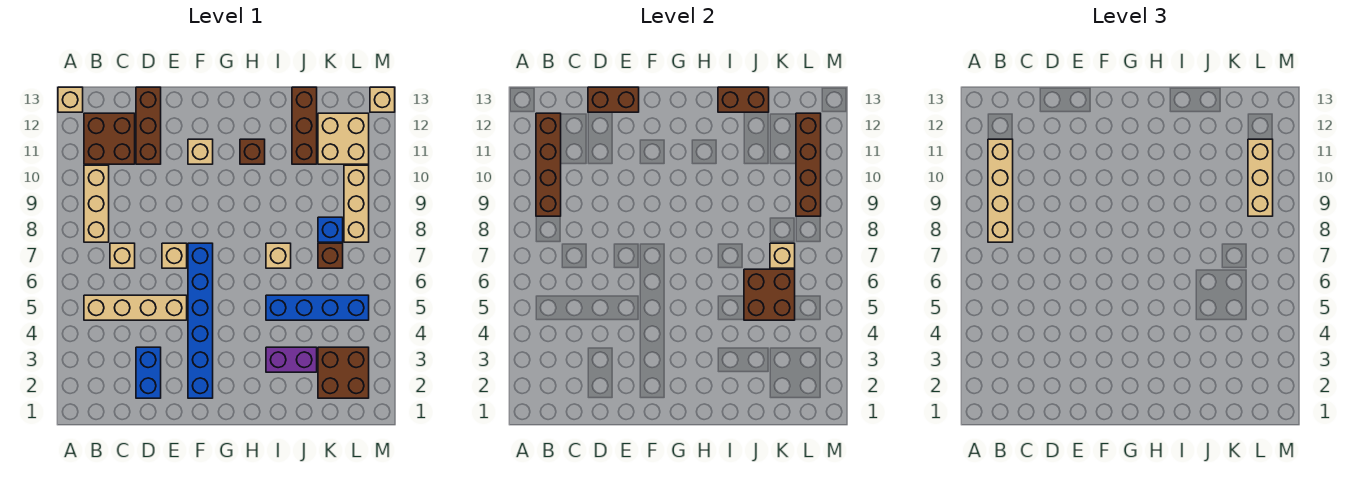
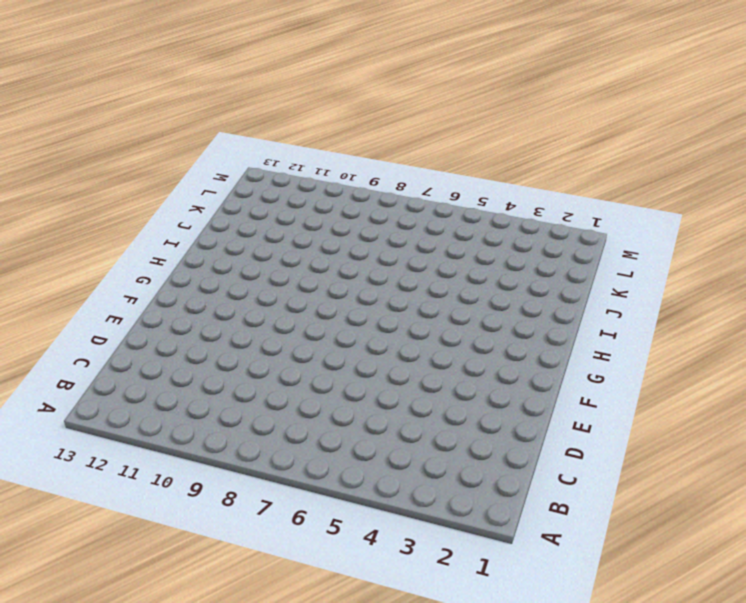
none -> tan 1x1 brick [58,87,83,112]
none -> tan 1x4 brick [84,295,187,320]
none -> tan 1x3 brick [84,165,109,242]

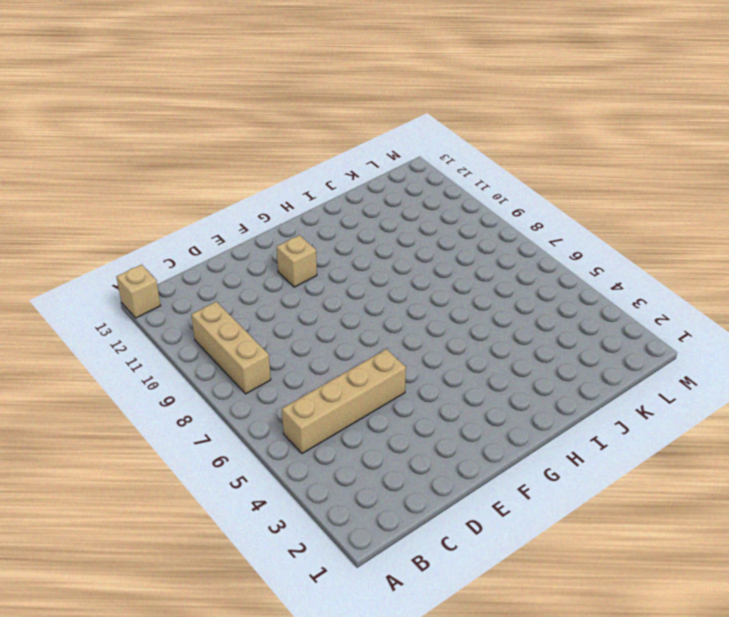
none -> brown 2x2 brick [84,113,135,164]
none -> tan 1x1 brick [110,243,135,268]
none -> blue 1x2 brick [136,347,161,398]

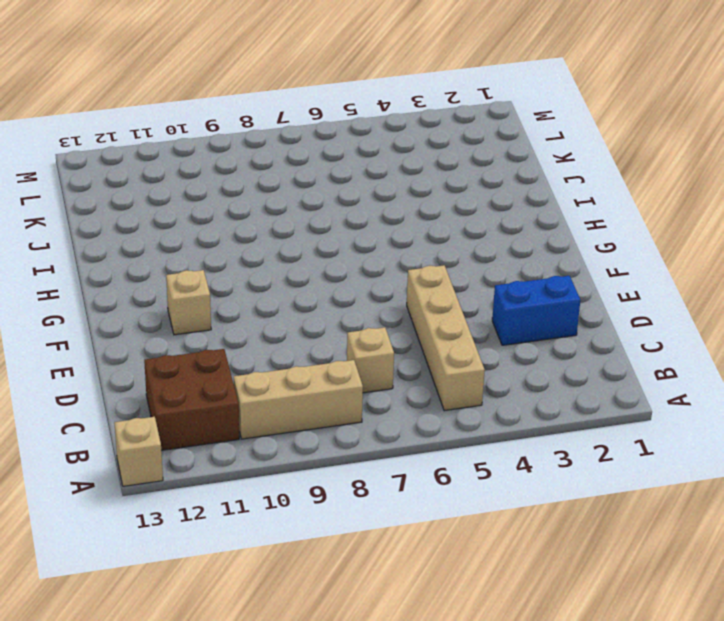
none -> brown 1x3 brick [136,87,161,164]
none -> tan 1x1 brick [162,243,187,268]
none -> blue 1x6 brick [188,243,213,398]

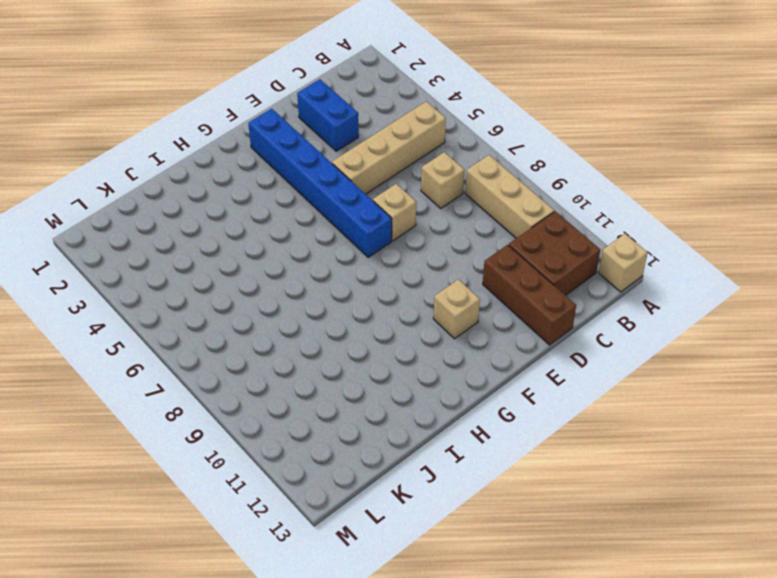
none -> brown 1x1 brick [240,139,265,164]
none -> purple 1x2 brick [266,347,317,372]
none -> blue 1x4 brick [266,295,369,320]

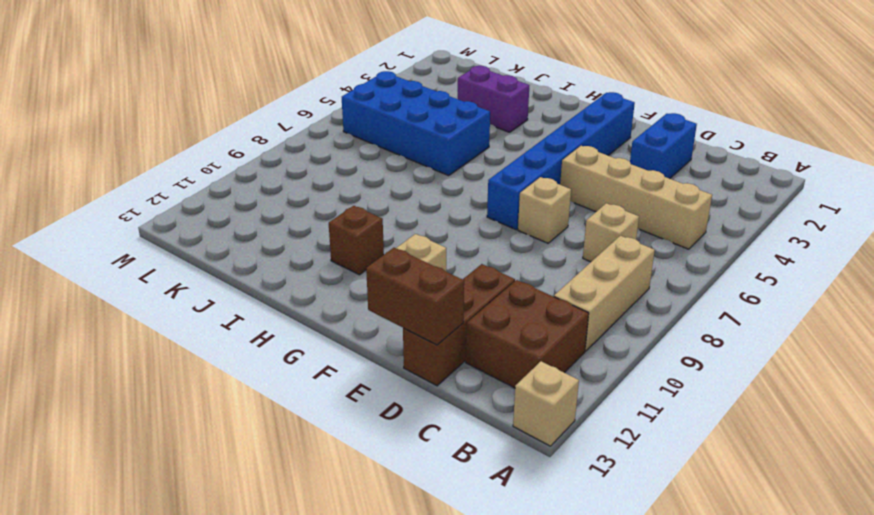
blue 2x4 brick [342,71,490,175] -> blue 1x4 brick [266,295,369,320]
none -> tan 1x1 brick [266,243,291,268]
none -> brown 1x3 brick [292,87,317,164]
none -> brown 2x2 brick [318,347,369,398]

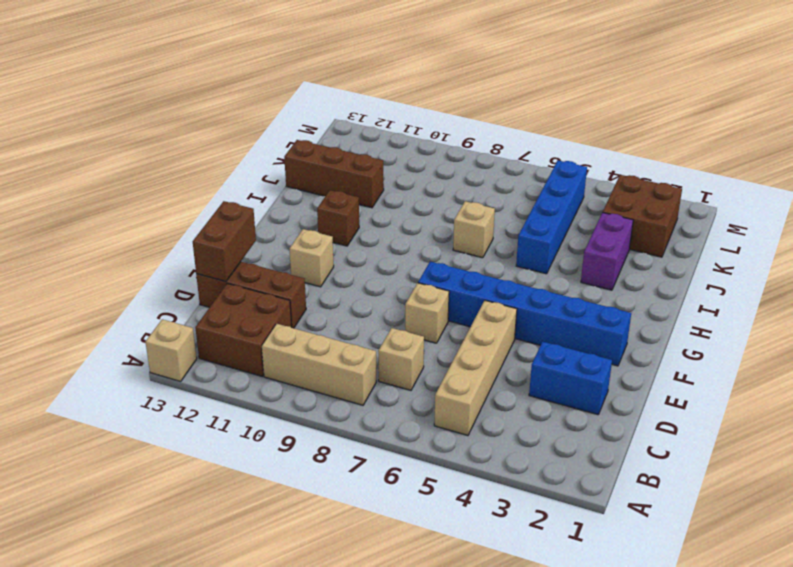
none -> brown 1x1 brick [318,243,343,268]
none -> blue 1x1 brick [318,217,343,242]
none -> tan 2x2 brick [318,113,369,164]

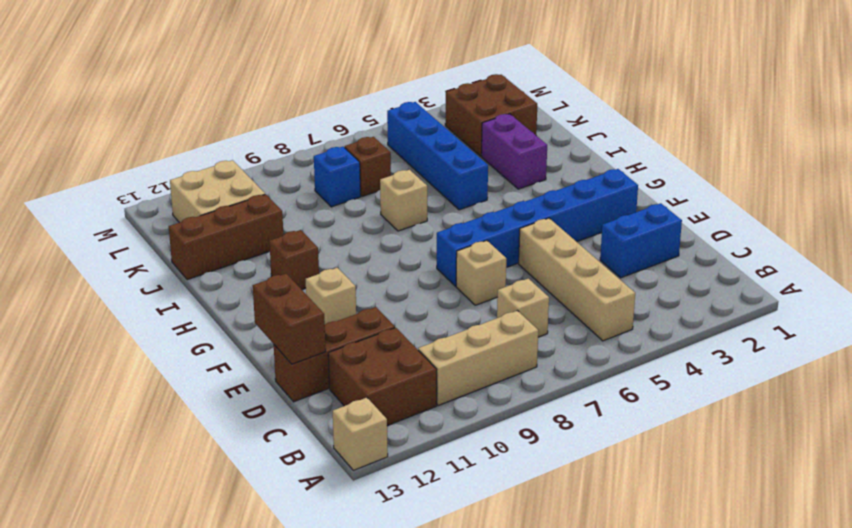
none -> tan 1x3 brick [344,165,369,242]
none -> tan 1x1 brick [370,87,395,112]
none -> brown 1x4 brick [536,113,561,216]

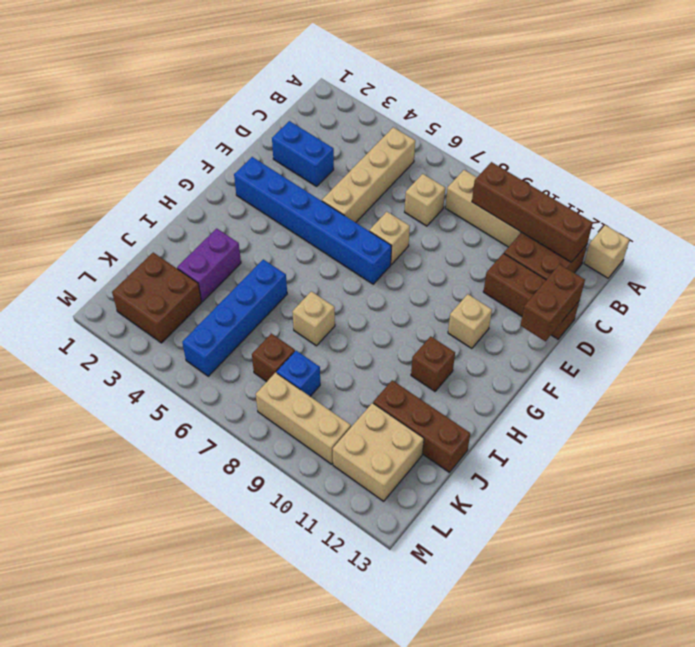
none -> tan 1x1 brick [370,87,395,112]
none -> brown 1x2 brick [718,87,769,112]
none -> brown 2x2 brick [744,269,795,320]

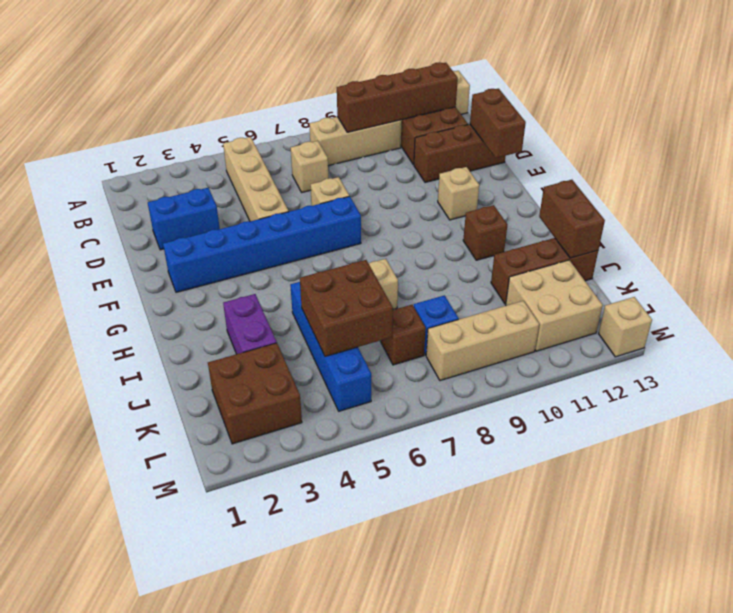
none -> tan 1x1 brick [770,243,795,268]
none -> brown 1x4 brick [796,113,821,216]
none -> tan 1x4 brick [988,139,1013,242]

